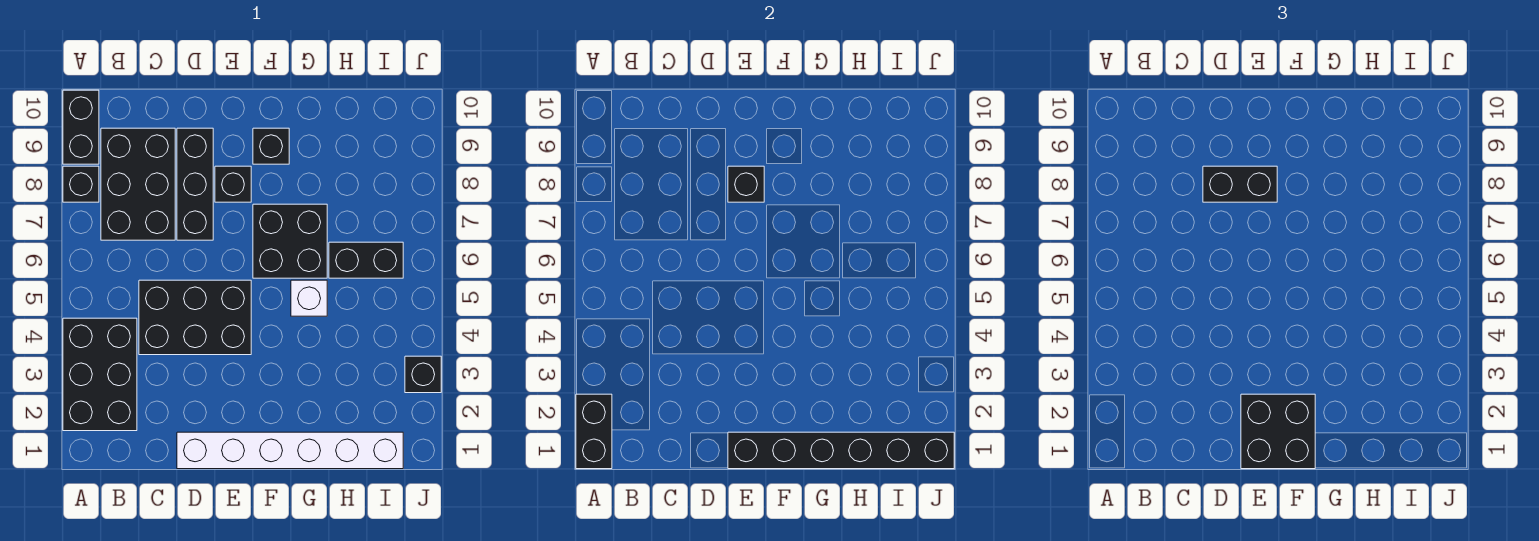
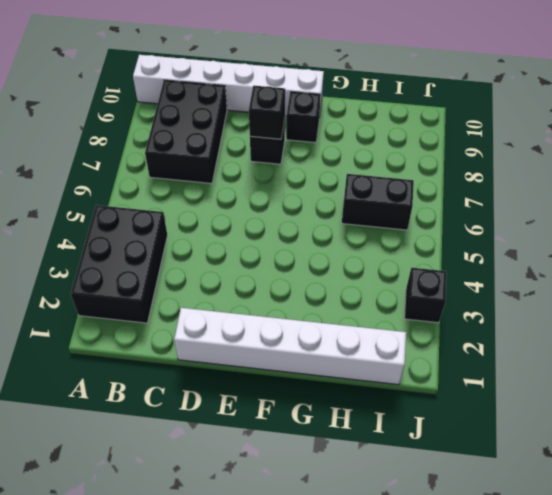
white 1x6 brick [133,55,324,117] -> black 1x2 brick [63,90,99,164]
none -> black 1x1 brick [63,166,99,202]
none -> black 2x3 brick [139,280,251,355]
none -> black 1x3 brick [177,128,213,240]

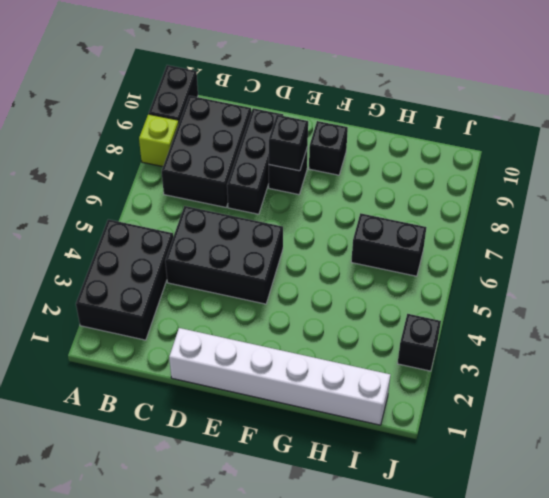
lime 1x1 brick [139,114,179,167] -> black 1x1 brick [63,166,99,202]
none -> black 2x2 brick [253,204,327,278]
none -> white 1x1 brick [291,280,327,316]
none -> black 1x2 brick [576,394,612,469]

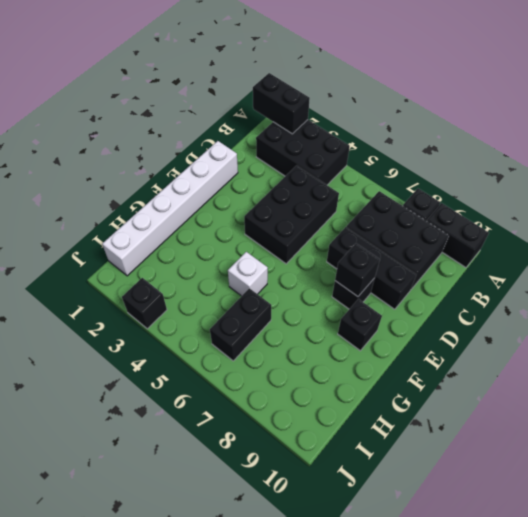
none -> black 2x2 brick [253,204,327,278]
none -> black 1x6 brick [728,432,954,469]
none -> black 1x2 brick [1203,166,1277,202]

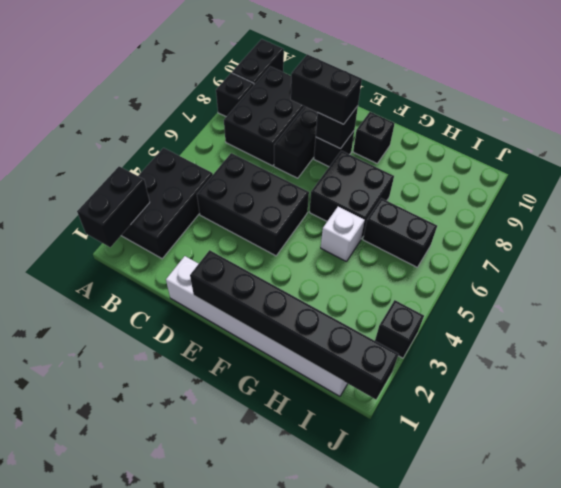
none -> black 2x2 brick [1241,394,1315,469]

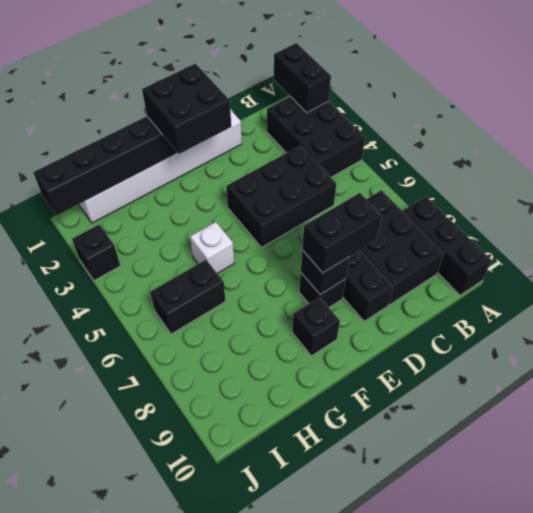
none -> black 2x2 brick [253,204,327,278]

